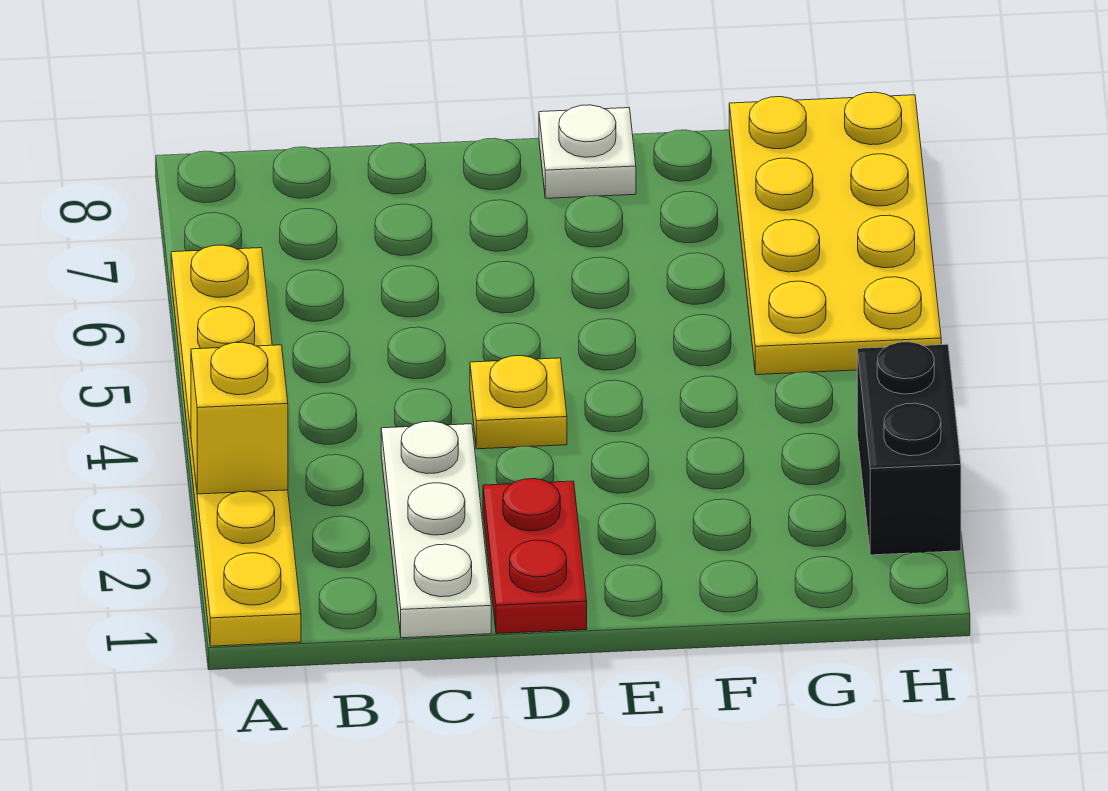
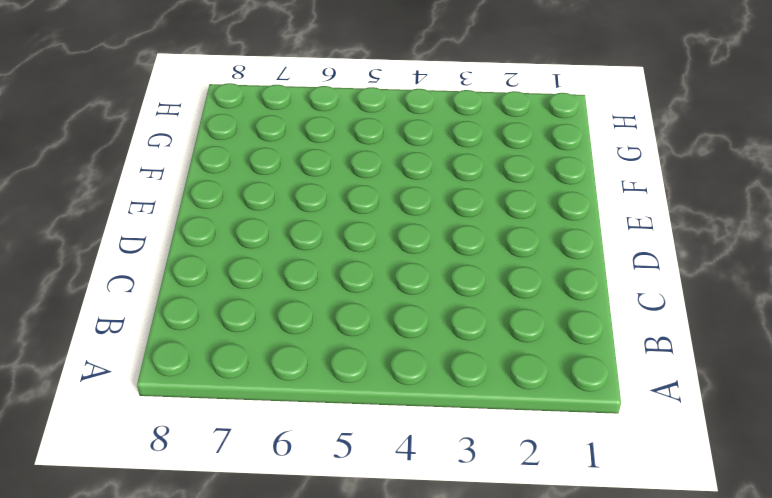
none -> yellow 1x6 plate [171,245,301,646]
none -> white 1x3 plate [381,421,491,638]

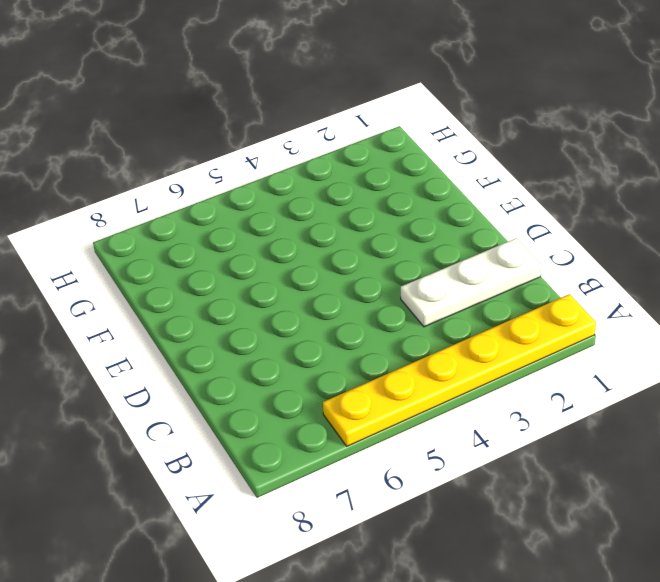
none -> red 1x2 plate [483,479,587,634]
none -> yellow 1x1 plate [470,356,567,449]

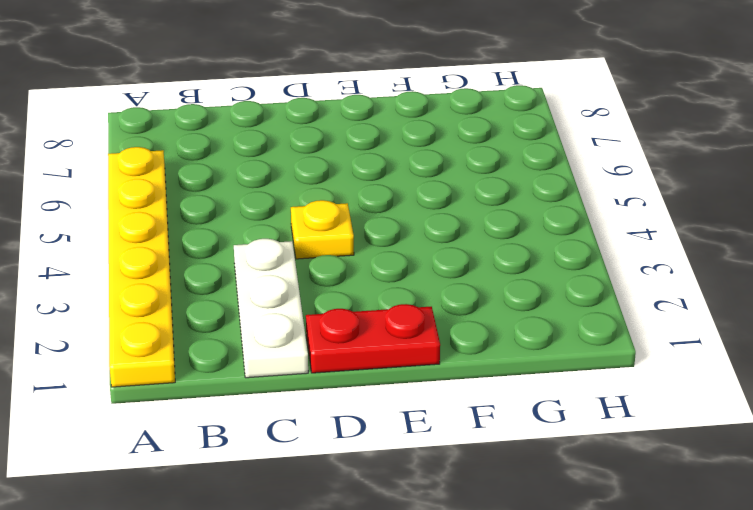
red 1x2 plate [306,304,440,373] -> red 1x2 plate turned to [483,479,587,634]
none -> white 1x1 plate [539,105,636,198]
none -> yellow 2x4 plate [729,92,941,375]

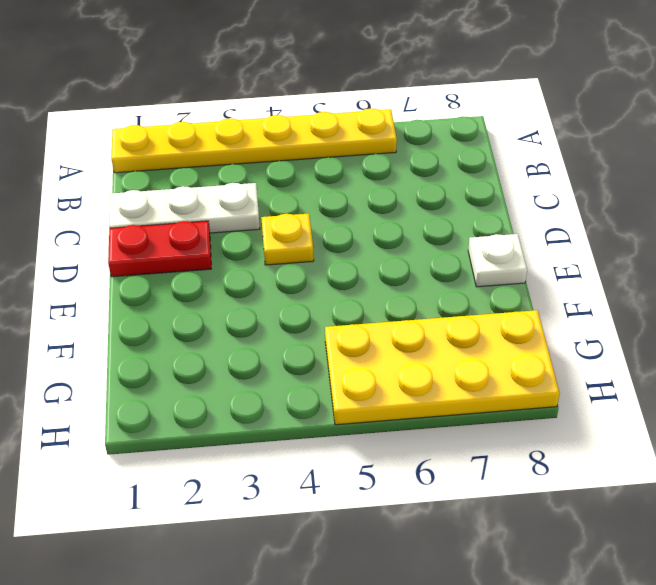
none -> black 1x2 brick [857,342,961,555]
none -> yellow 1x1 brick [191,342,288,494]

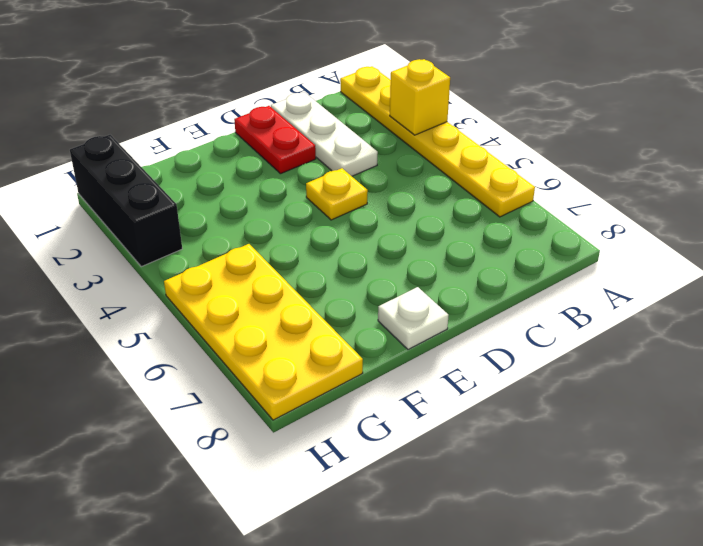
black 1x3 brick [70,135,182,267] -> black 1x2 brick [857,342,961,555]

